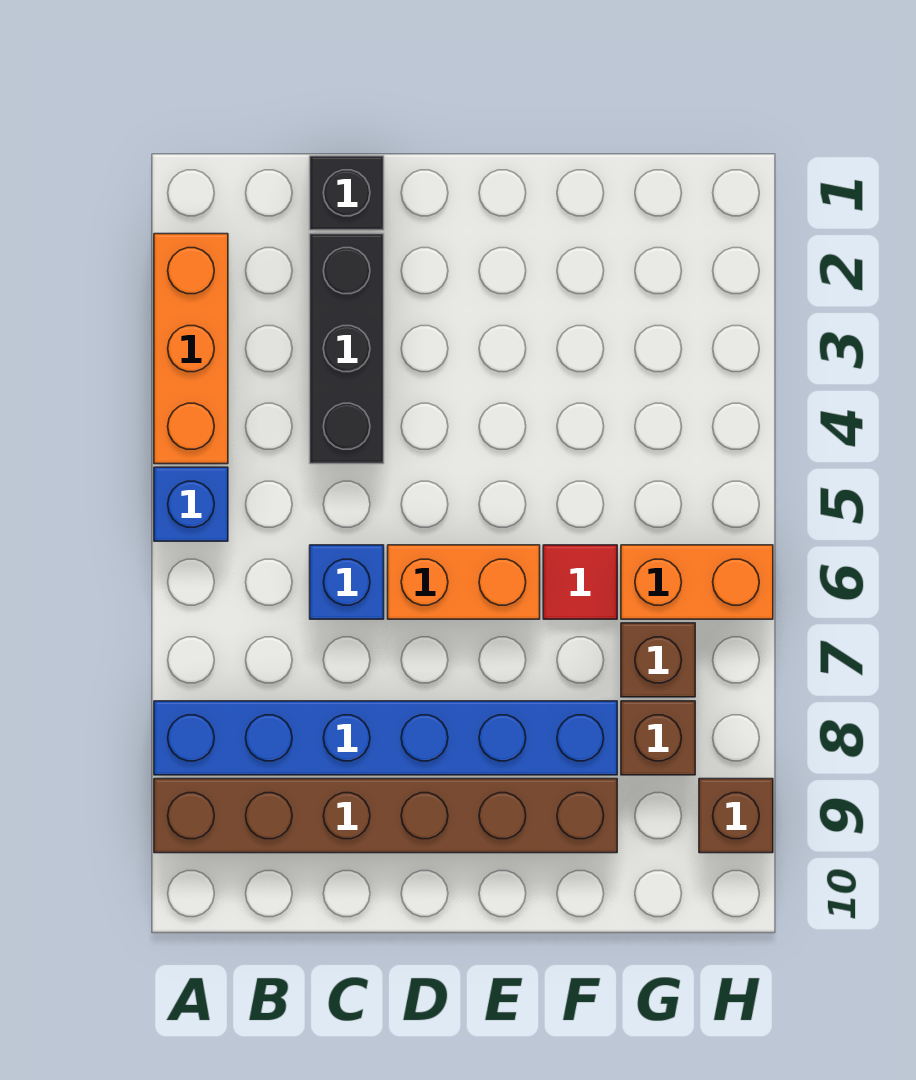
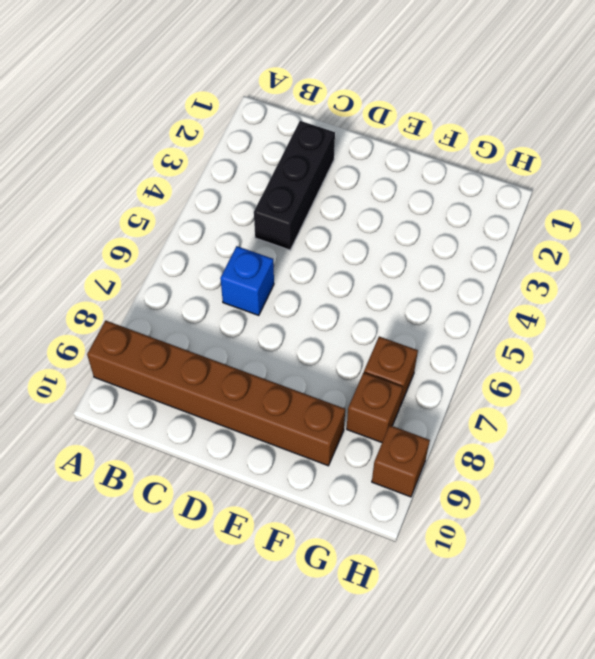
none -> orange 1x3 brick [154,234,228,464]
none -> blue 1x1 brick [154,467,228,541]
none -> blue 1x6 brick [154,701,617,775]

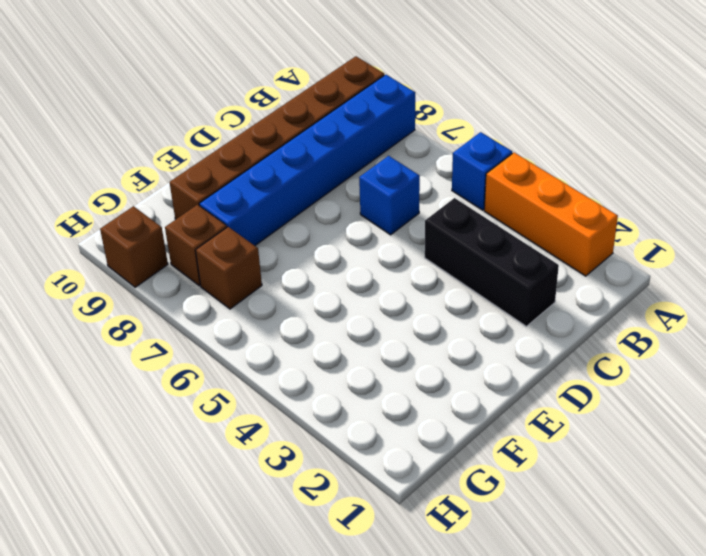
none -> black 1x1 brick [310,156,384,230]
none -> orange 1x2 brick [388,545,540,619]
none -> red 1x1 tile [543,545,617,619]

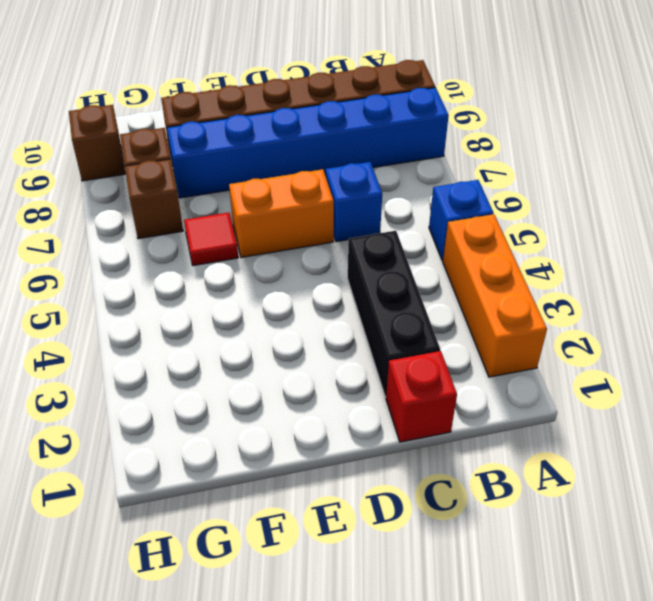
red 1x1 brick [386,351,457,442] -> black 1x1 brick [310,156,384,230]
none -> orange 1x2 brick [621,545,773,619]

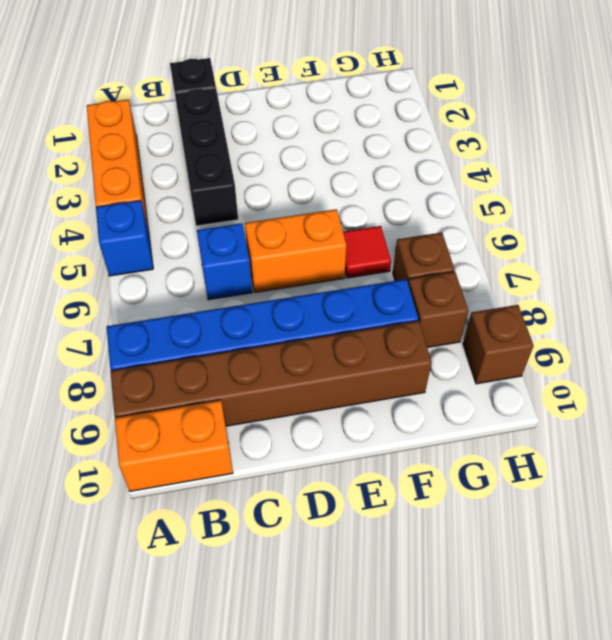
orange 1x2 brick [115,400,233,491] -> orange 1x2 brick moved to [621,545,773,619]

